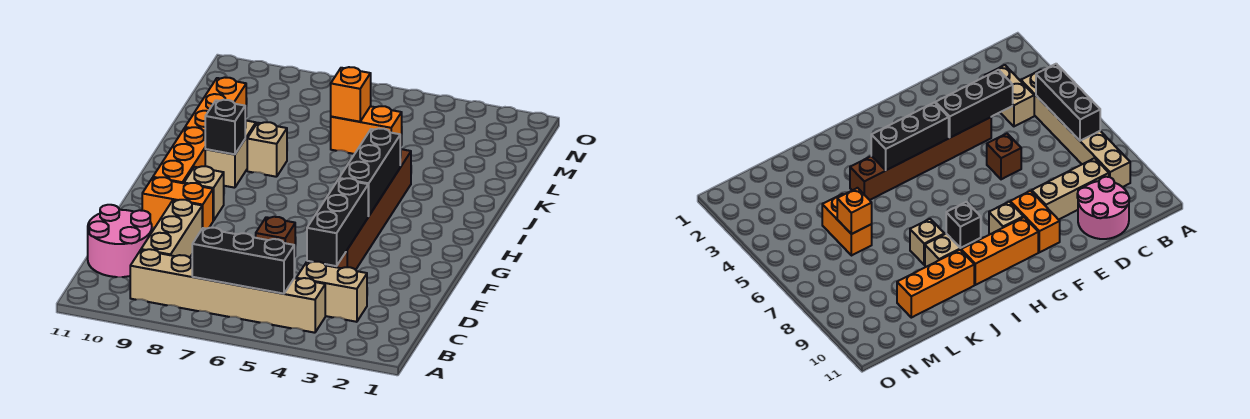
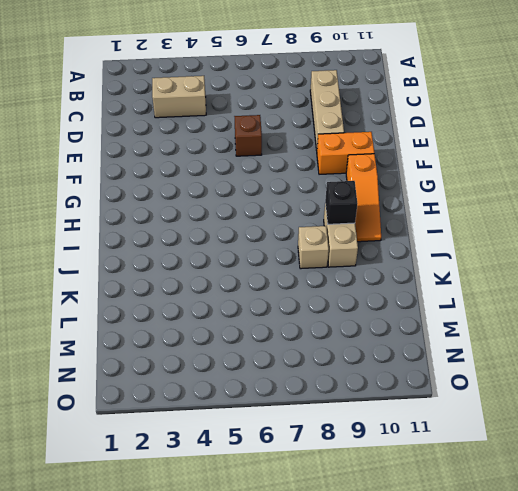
orange 1x3 slope [346,154,381,242] -> orange 1x3 brick [153,127,205,183]
none -> tan 1x6 brick [130,249,325,333]
none -> pink 2x2 round brick [88,205,152,277]
none -> brown 1x6 brick [325,149,411,270]

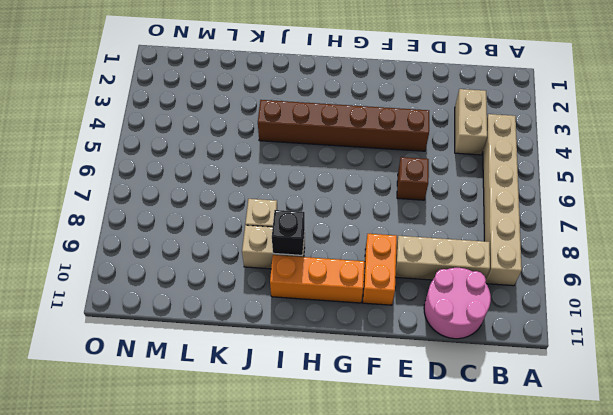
none -> tan 1x1 brick [184,166,224,221]
none -> orange 1x3 brick [185,77,246,131]
none -> orange 1x2 brick [331,106,402,154]

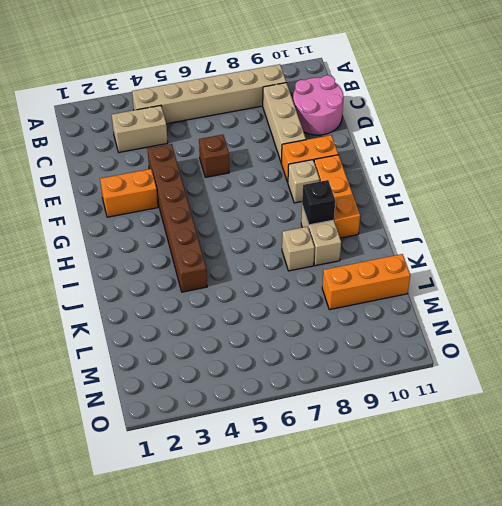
orange 1x2 brick [100,169,158,217] -> orange 1x2 brick moved to [331,106,402,154]
orange 1x3 brick [322,254,410,310] -> orange 1x3 brick turned to [185,77,246,131]
none -> black 1x3 brick [192,228,294,294]
none -> black 1x3 brick [307,178,368,266]
none -> black 1x3 brick [339,129,400,216]

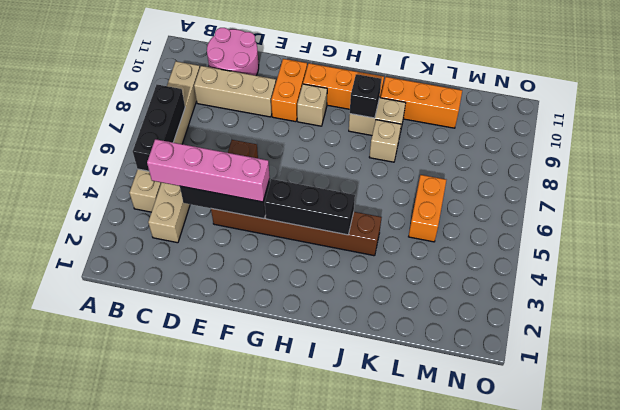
pink 1x4 brick [147,139,270,202] -> none
none -> orange 1x1 brick [331,67,371,122]

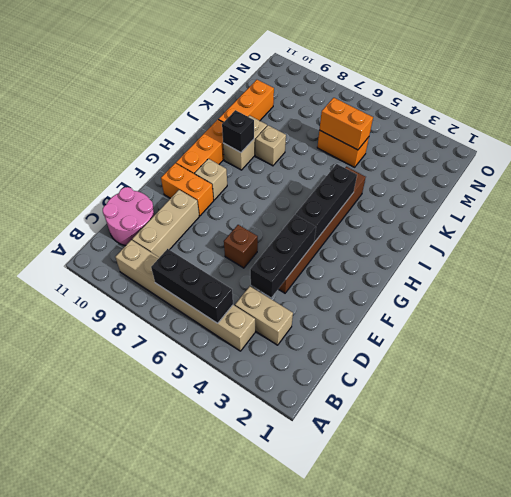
orange 1x2 brick [319,98,373,150] -> orange 1x1 brick [331,67,371,122]

